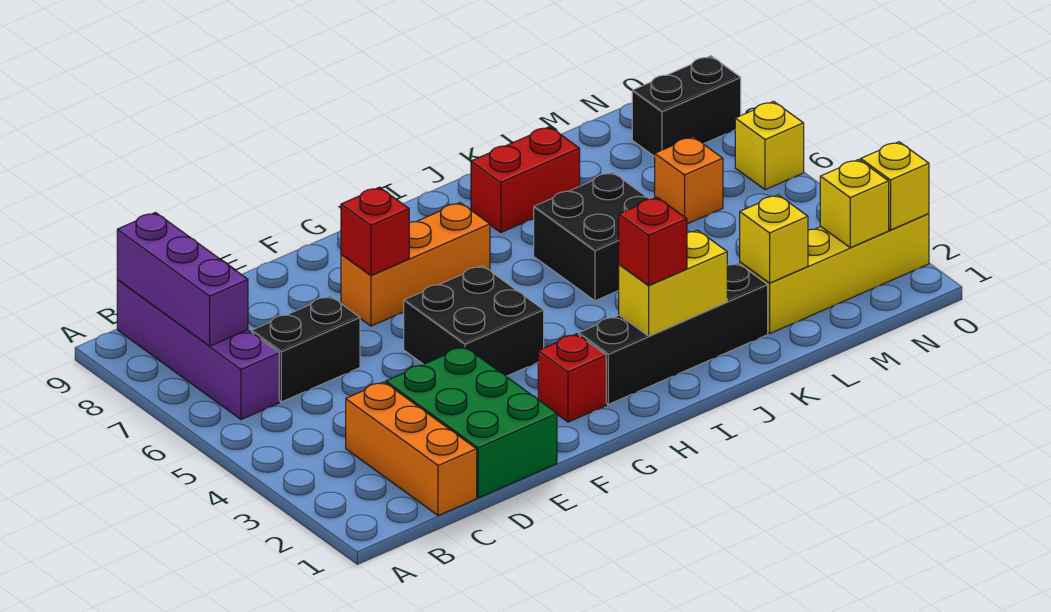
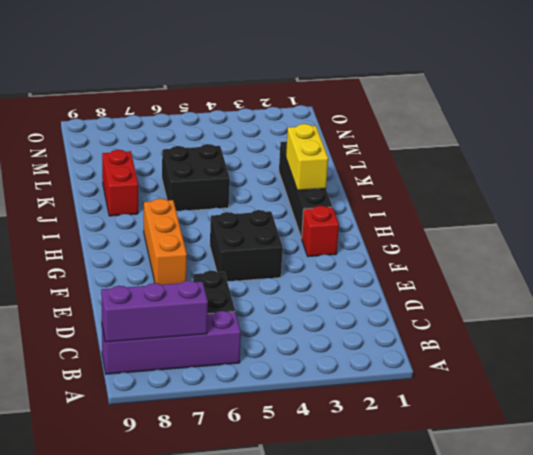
none -> orange 1x3 brick [346,382,477,516]
none -> green 2x3 brick [386,347,557,498]
none -> yellow 1x4 brick [740,214,929,334]

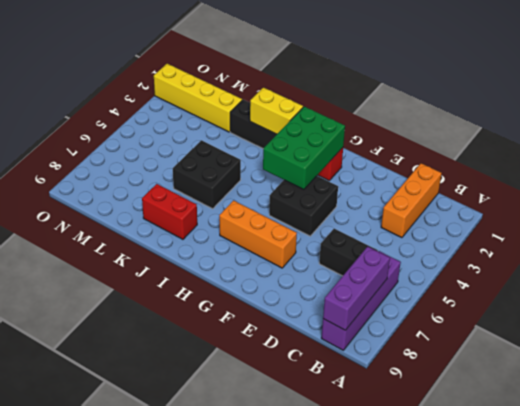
green 2x3 brick [263,107,345,189] -> green 2x3 brick moved to [386,347,557,498]
none -> orange 1x1 brick [655,137,723,224]
none -> black 1x2 brick [632,56,741,157]
none -> yellow 1x1 brick [735,101,804,190]

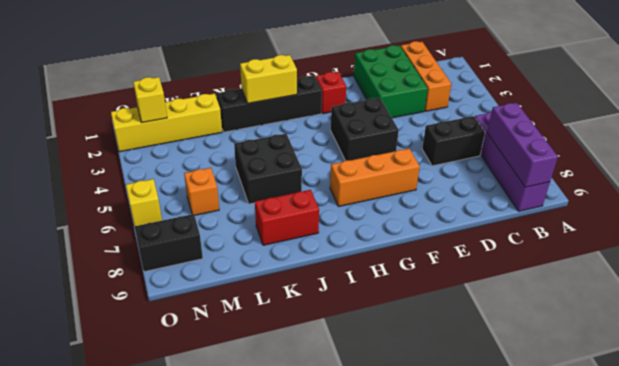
none -> red 1x1 brick [341,187,409,275]
none -> yellow 1x1 brick [740,195,808,283]
none -> yellow 1x1 brick [861,142,929,230]

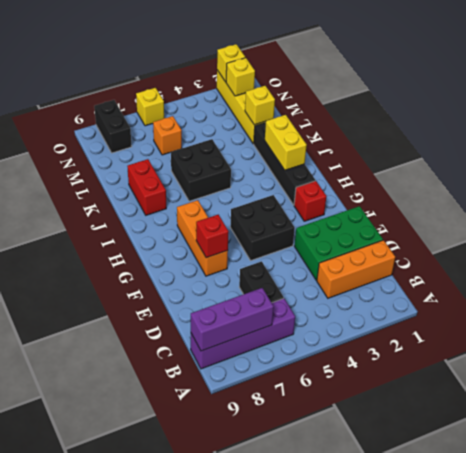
none -> red 1x1 brick [619,197,687,285]

